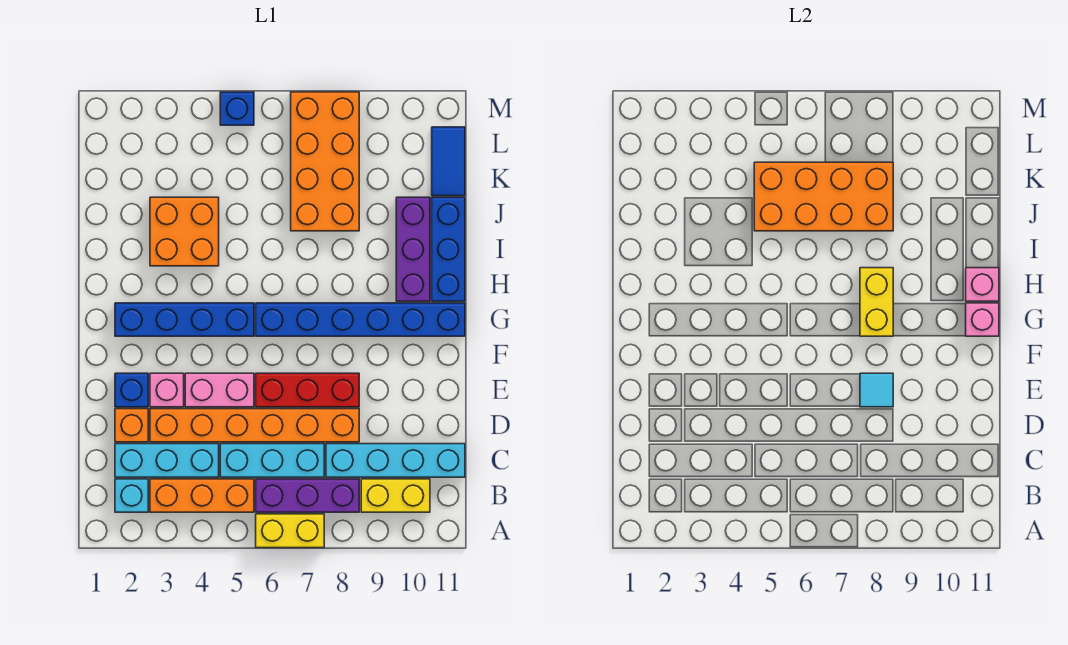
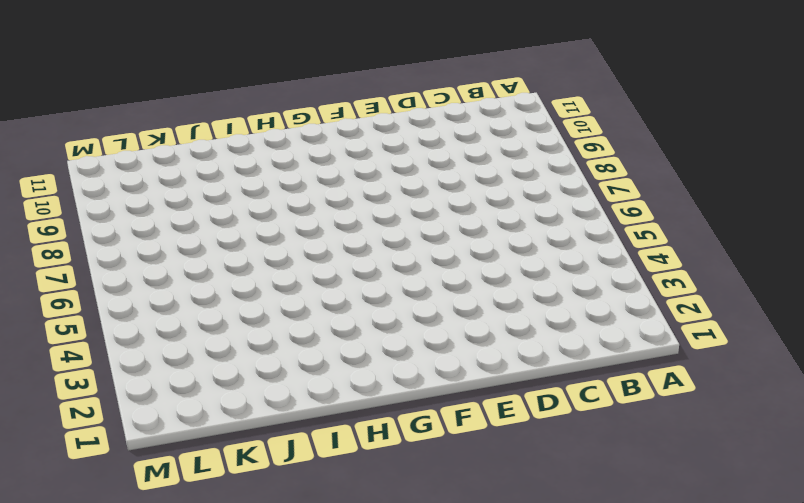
none -> yellow 1x2 brick [256,514,324,548]
none -> cyan 1x1 brick [115,479,148,512]
none -> orange 1x3 brick [150,479,254,512]

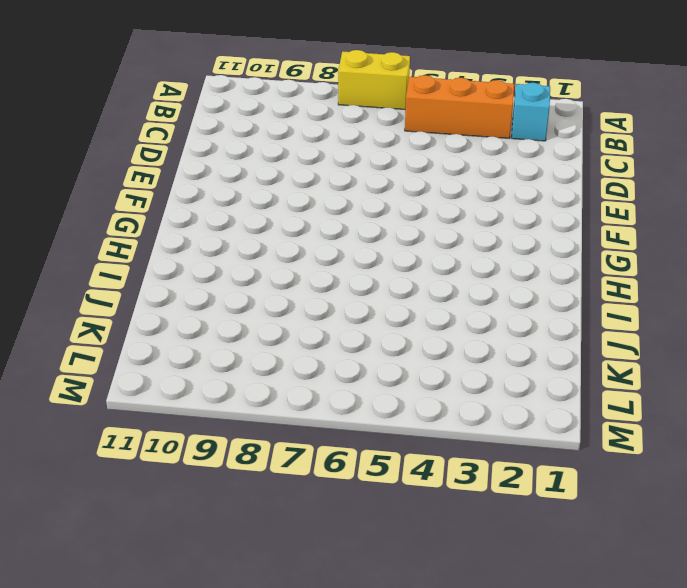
none -> purple 1x3 brick [256,479,359,512]
none -> yellow 1x2 brick [361,479,430,512]
none -> cyan 1x3 brick [115,444,219,477]

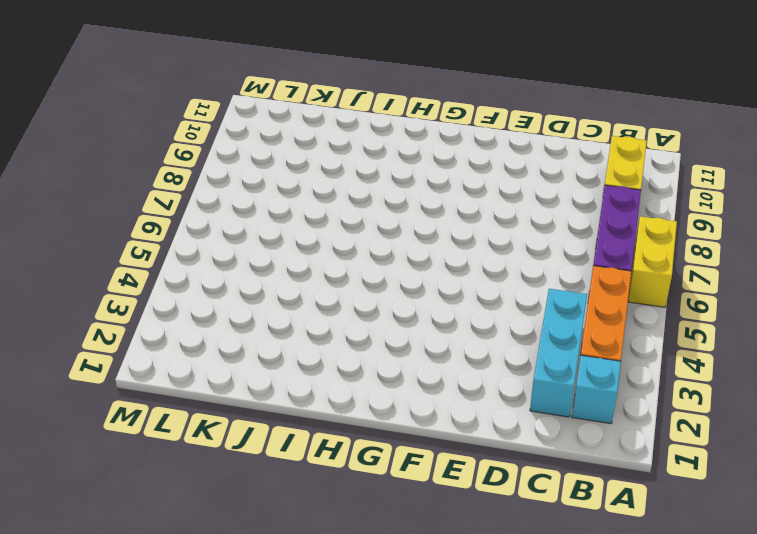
none -> cyan 1x3 brick [220,444,324,477]
none -> cyan 1x4 brick [326,444,465,477]
none -> orange 1x1 brick [115,409,148,442]

